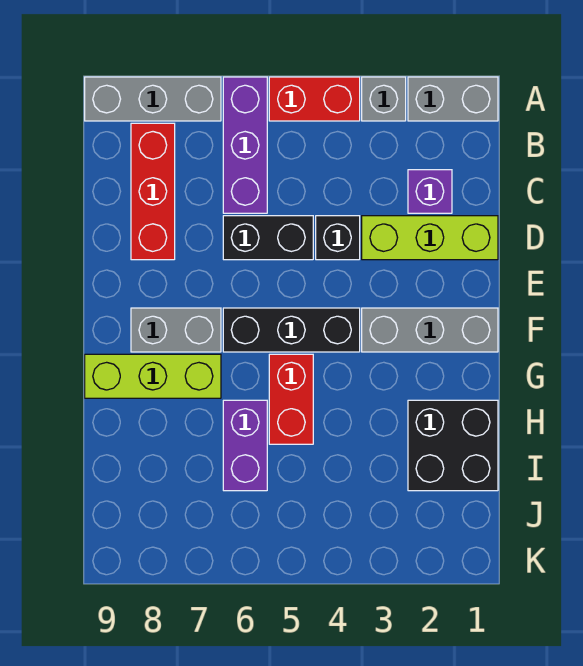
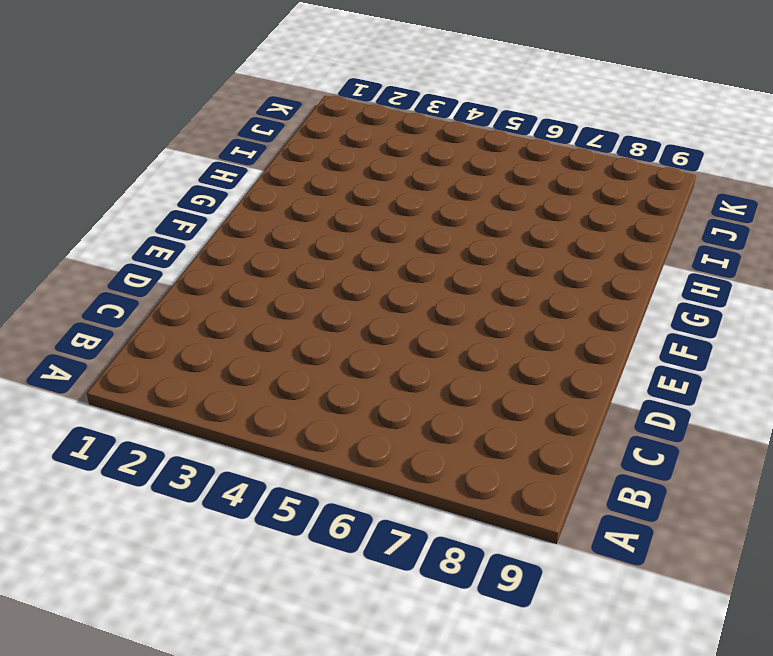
none -> grey 1x2 brick [408,77,498,121]
none -> grey 1x1 brick [362,77,406,121]
none -> red 1x2 brick [269,77,360,121]

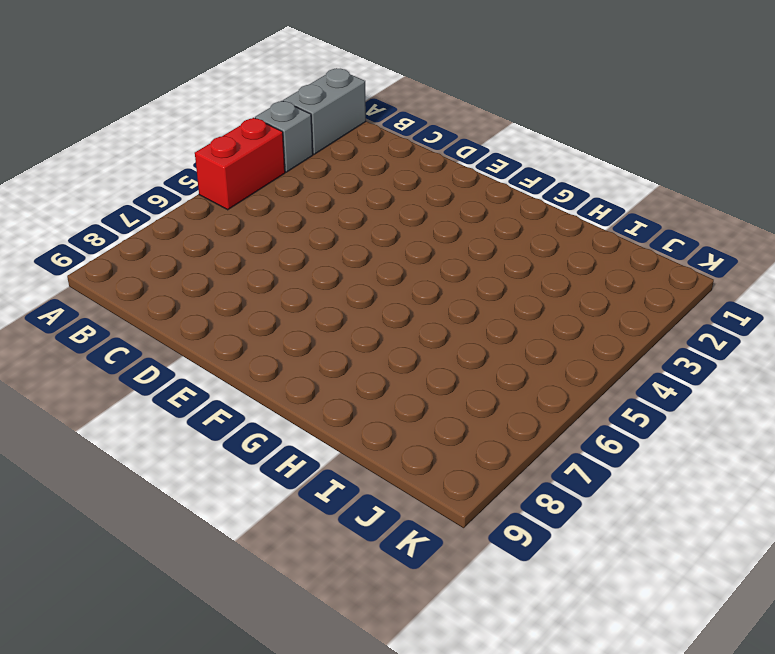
none -> purple 1x3 brick [223,77,267,213]
none -> grey 1x3 brick [85,77,221,121]
none -> red 1x3 brick [131,123,175,260]

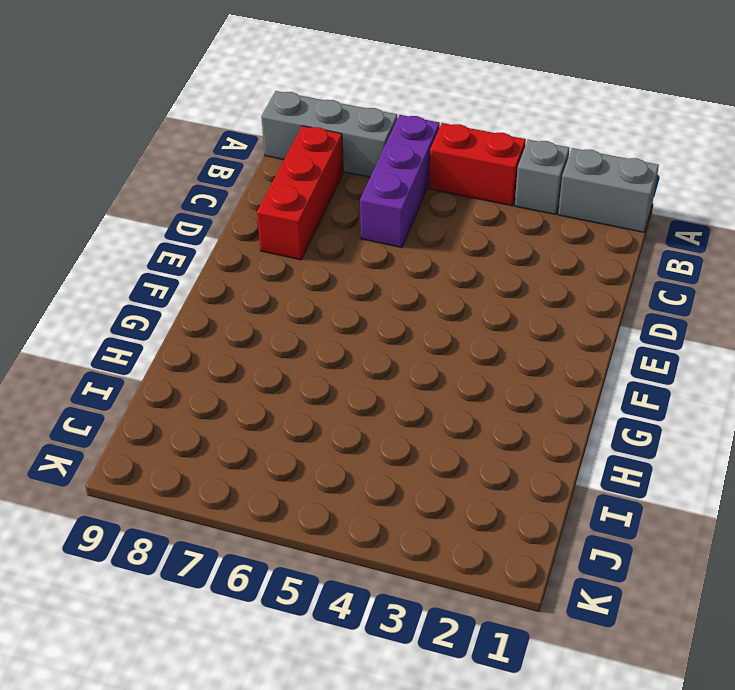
none -> purple 1x1 brick [408,170,452,213]
none -> lime 1x3 brick [362,216,498,260]
none -> black 1x1 brick [316,216,360,260]

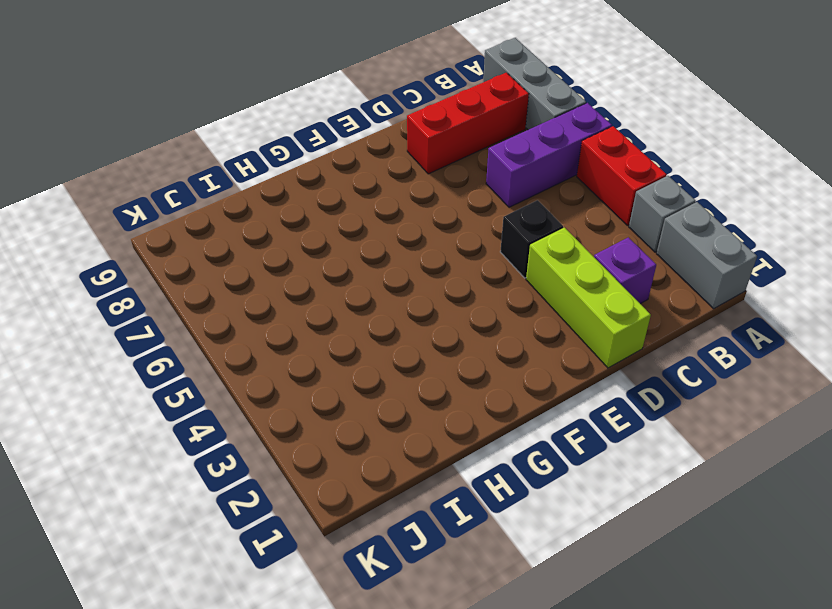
none -> black 1x2 brick [223,216,313,260]
none -> grey 1x3 brick [362,308,498,352]
none -> black 1x3 brick [223,308,360,352]

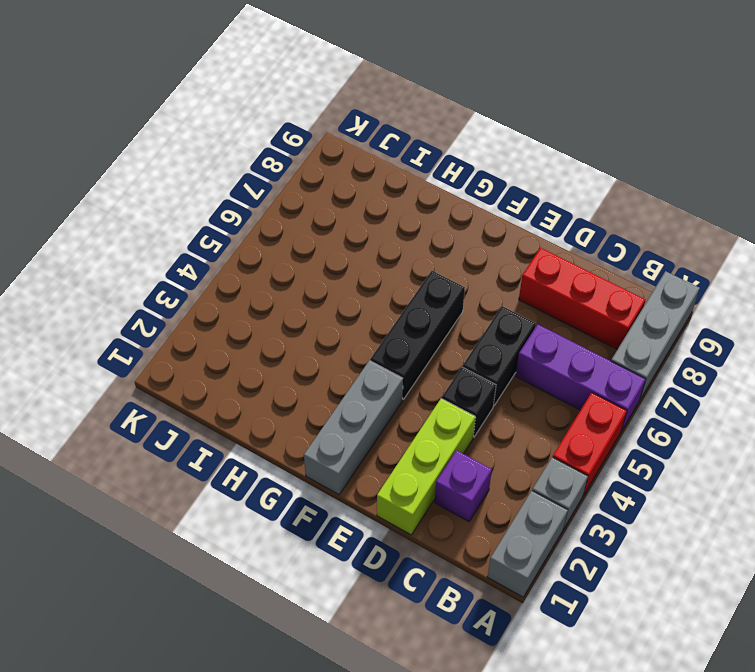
none -> grey 1x2 brick [131,308,221,352]
none -> red 1x2 brick [269,354,313,444]
none -> lime 1x3 brick [85,354,221,398]

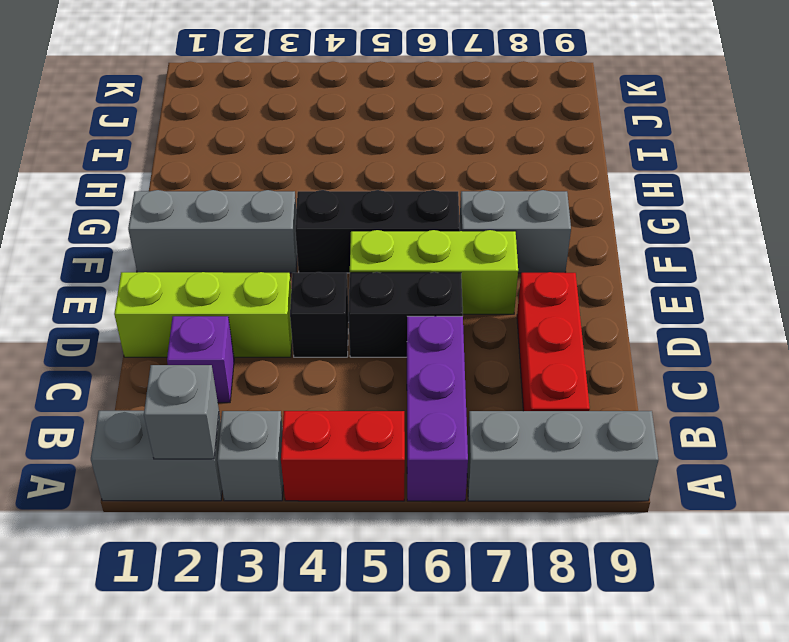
grey 1x1 brick [144,365,219,459] -> none
lime 1x3 brick [350,230,518,314] -> lime 1x3 brick moved to [85,354,221,398]
none -> red 1x2 brick [269,354,313,444]
none -> black 2x2 brick [408,400,498,491]
none -> purple 1x2 brick [223,400,267,491]

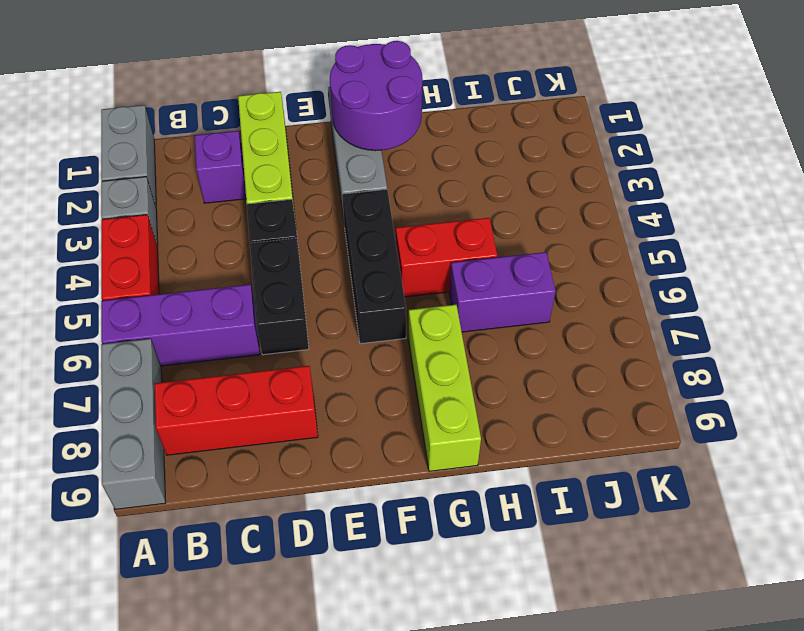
purple 2x2 round brick [330,41,423,151] -> none
none -> grey 1x2 brick [131,308,221,352]
none -> black 2x2 brick [408,400,498,491]

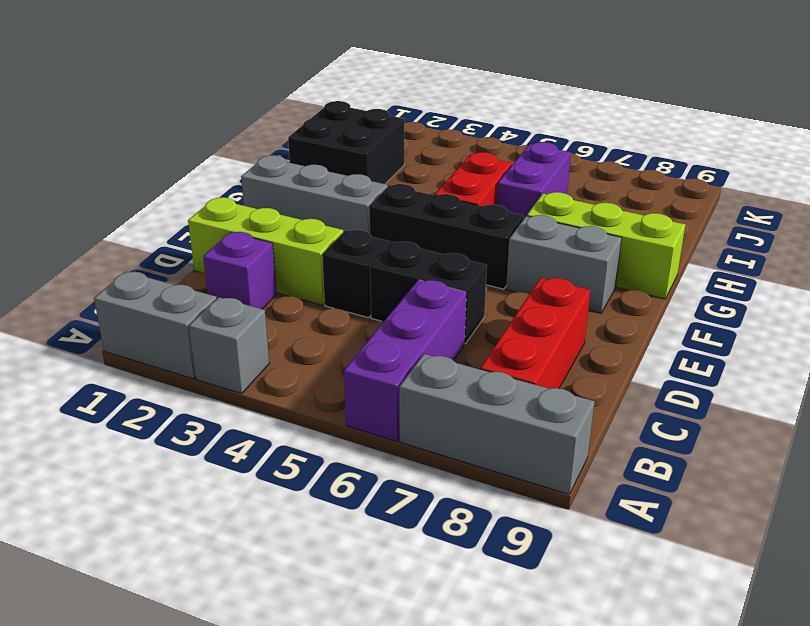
none -> red 1x2 brick [269,77,360,121]

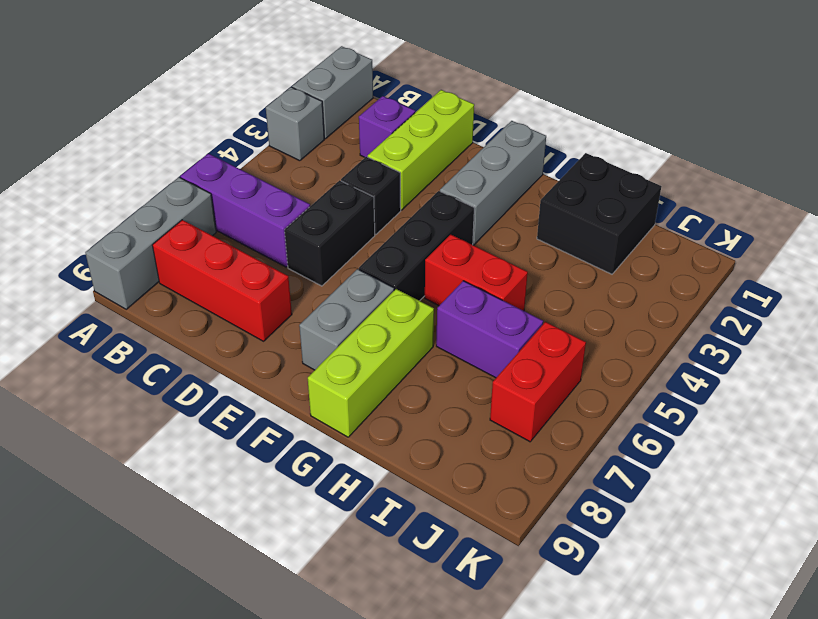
red 1x2 brick [490,322,586,442] -> red 1x2 brick moved to [269,77,360,121]

